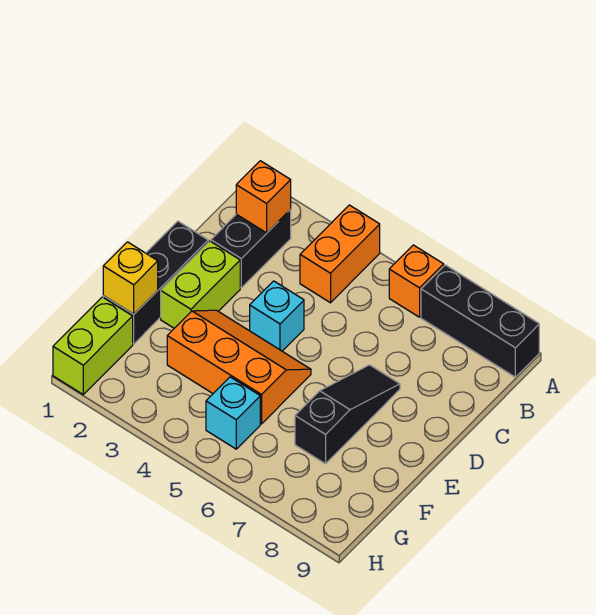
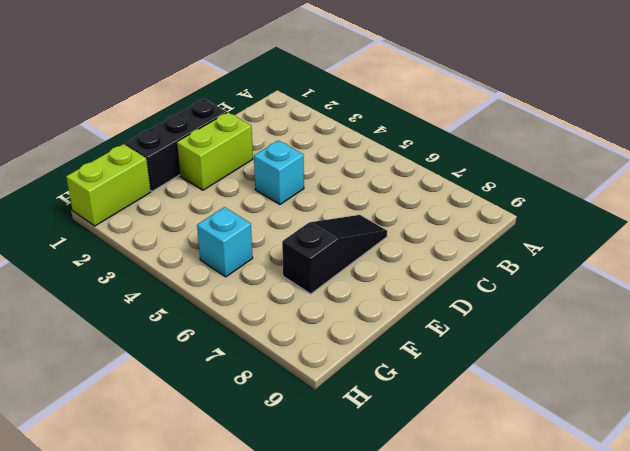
none -> orange 1x2 brick [300,205,380,303]
none -> orange 1x1 brick [389,245,444,317]
none -> black 1x3 brick [421,265,539,377]

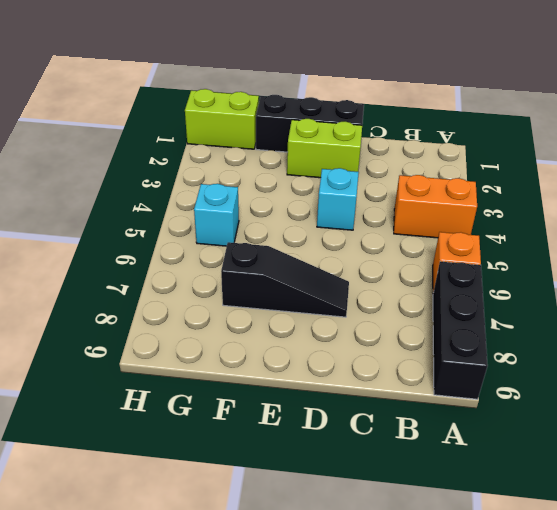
none -> black 1x2 brick [211,210,291,288]
none -> orange 2x3 slope [167,310,311,424]
none -> orange 1x1 brick [236,161,291,233]

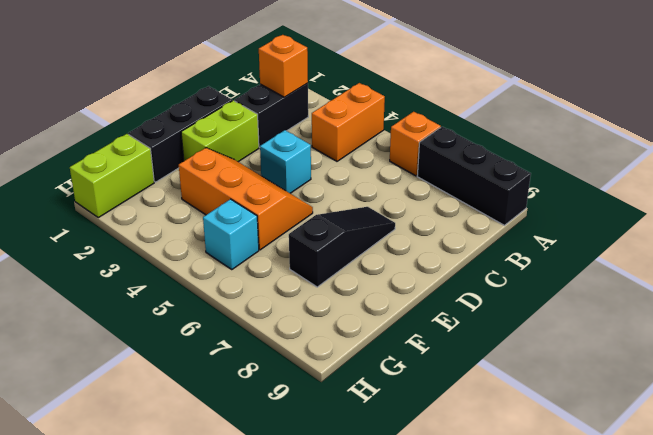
none -> yellow 1x1 brick [103,242,158,314]

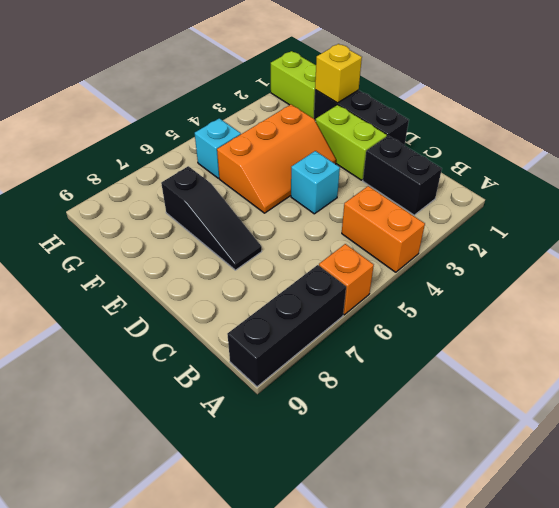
none -> orange 1x1 brick [236,161,291,233]

